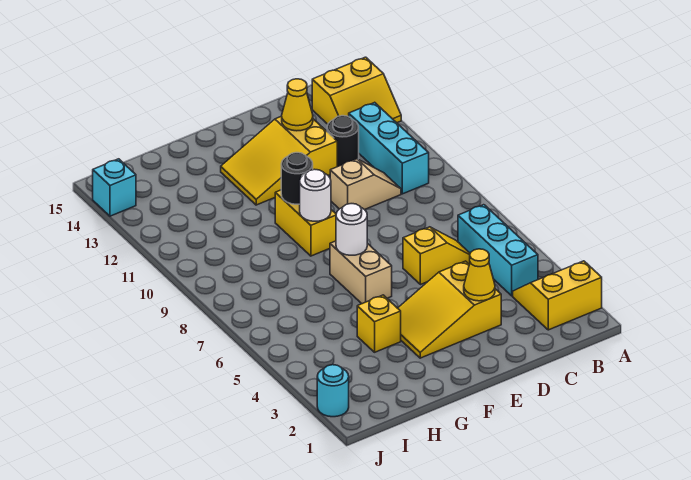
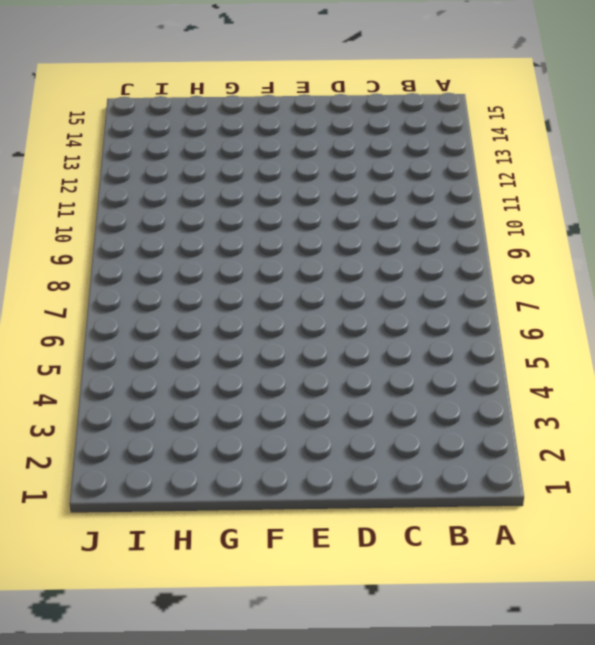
none -> yellow 2x2 slope [513,261,602,330]
none -> yellow 2x2 slope [312,57,401,124]
none -> cyan 1x3 brick [458,205,538,296]

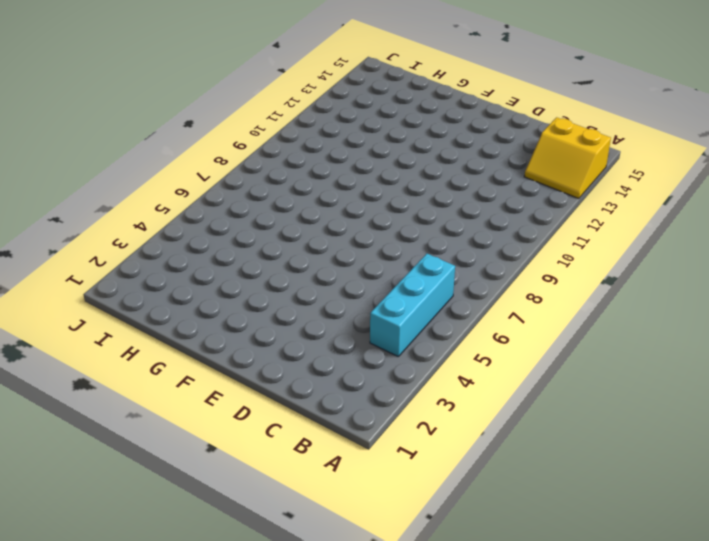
none -> yellow 2x2 slope [513,261,602,330]
none -> cyan 1x3 brick [349,102,429,194]
none -> yellow 1x2 slope [403,227,470,285]

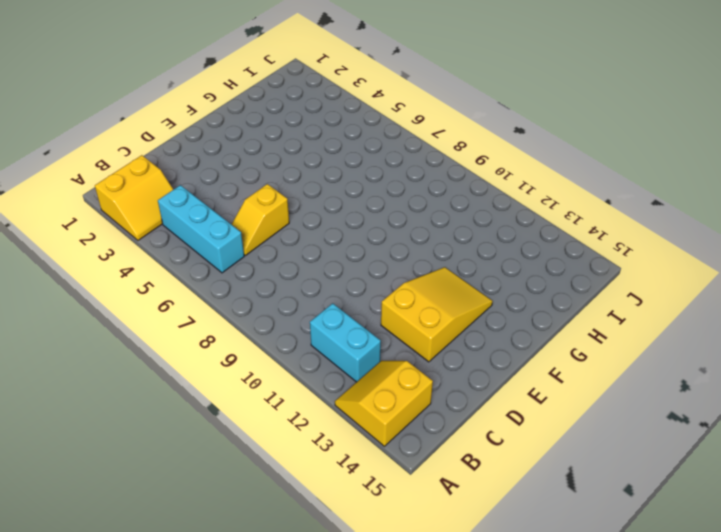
cyan 1x2 brick [310,303,381,382] -> cyan 1x3 brick [349,102,429,194]
none -> tan 1x2 slope [330,159,401,210]
none -> black 1x1 round brick [327,116,359,167]
none -> yellow 2x3 slope [398,261,501,358]

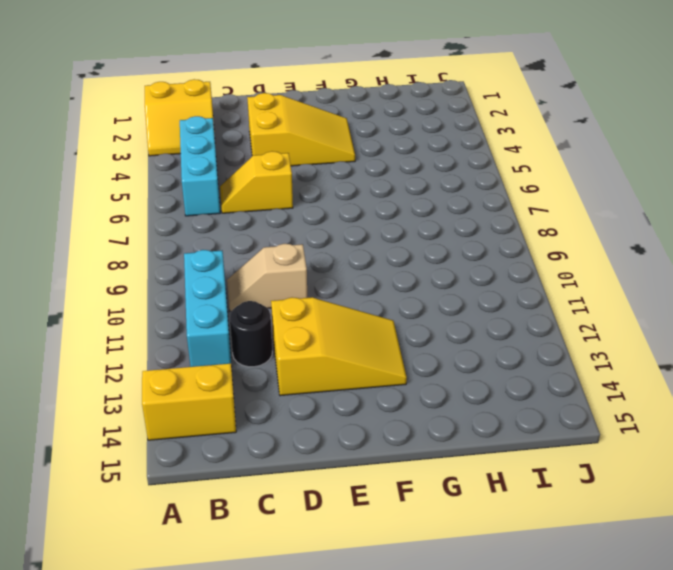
none -> tan 1x2 brick [330,241,392,304]
none -> yellow 1x2 brick [275,190,336,256]
none -> yellow 1x1 brick [357,295,401,352]

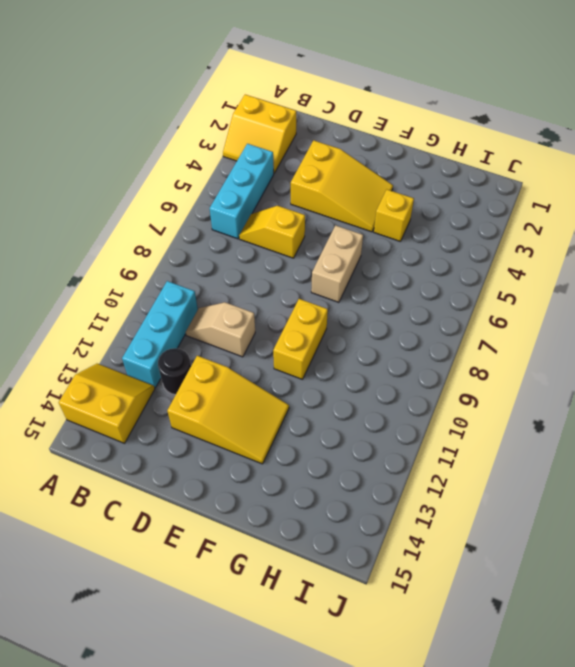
none -> cyan 1x1 round brick [317,365,349,417]
none -> cyan 1x1 brick [93,159,136,216]
none -> yellow 1x1 cone [464,249,495,301]

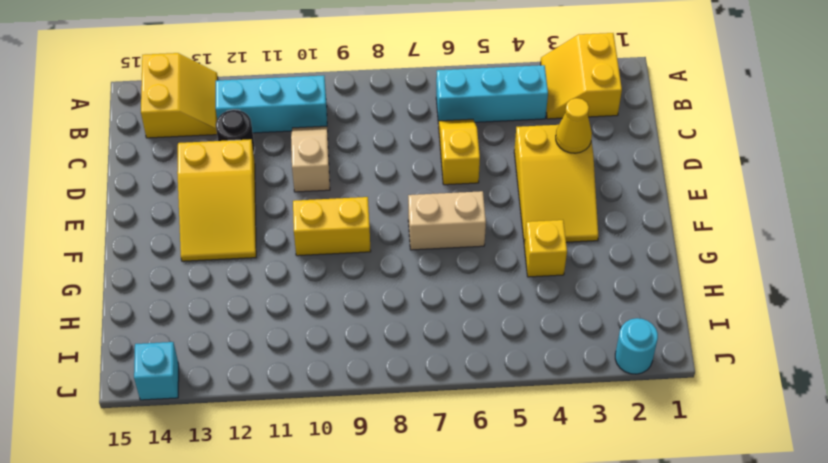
none -> yellow 1x1 cone [282,79,313,131]
none -> white 1x1 round brick [336,204,367,255]
none -> white 1x1 round brick [300,169,331,221]

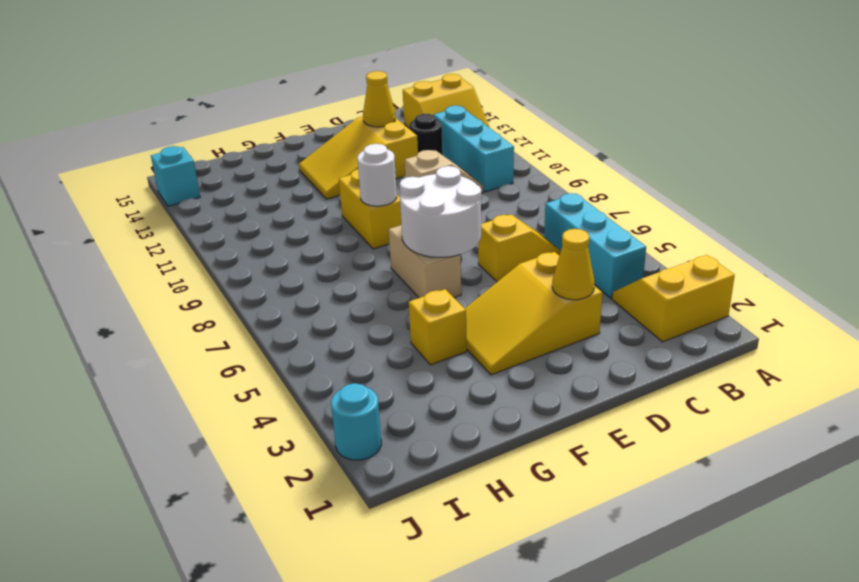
white 2x2 round brick [400,166,481,257] -> white 1x1 round brick [336,204,367,255]
none -> black 1x1 round brick [281,153,313,204]

